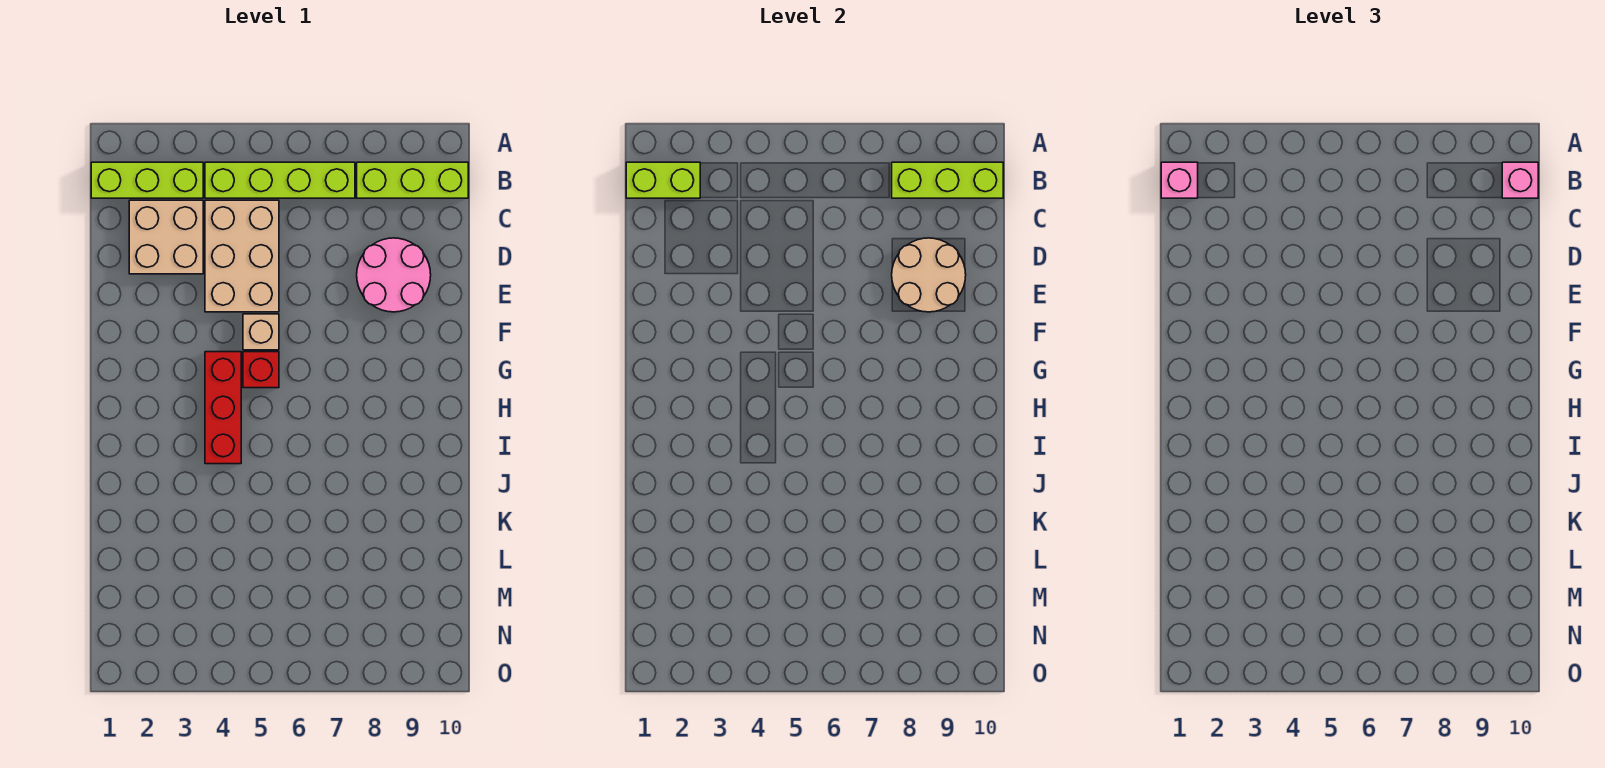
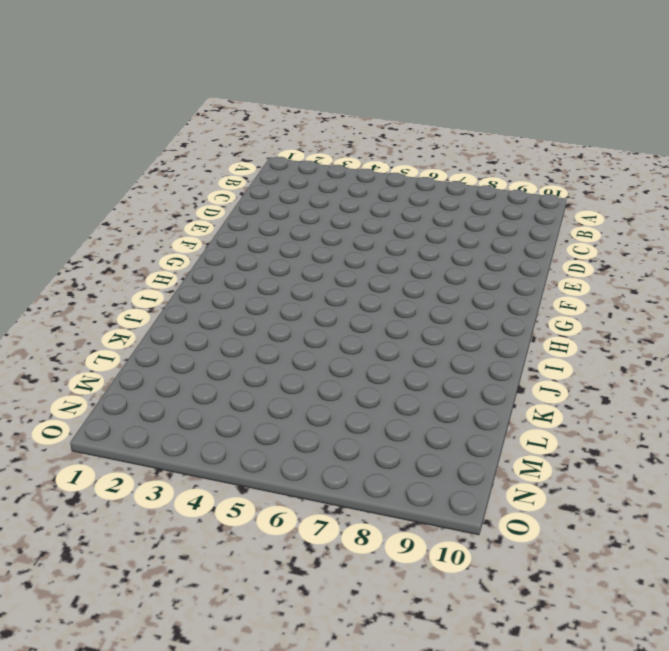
none -> lime 1x3 brick [91,162,203,198]
none -> lime 1x4 brick [205,162,355,198]
none -> lime 1x3 brick [357,162,468,198]

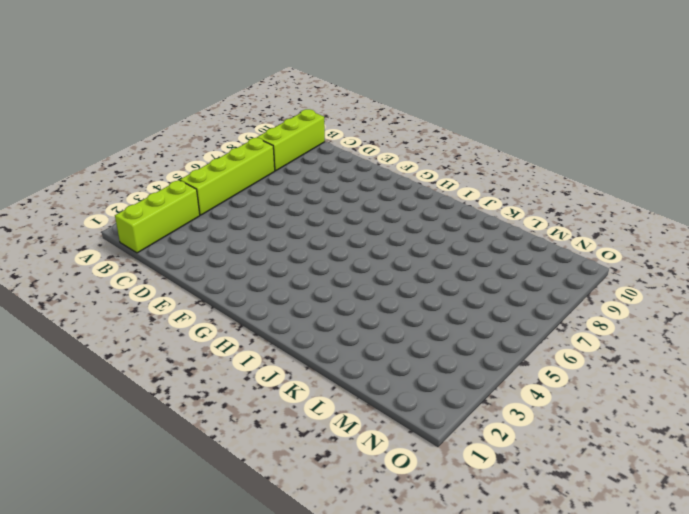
none -> tan 2x2 brick [129,200,203,274]
none -> tan 2x3 brick [205,200,279,312]
none -> pink 2x2 round brick [357,238,431,312]

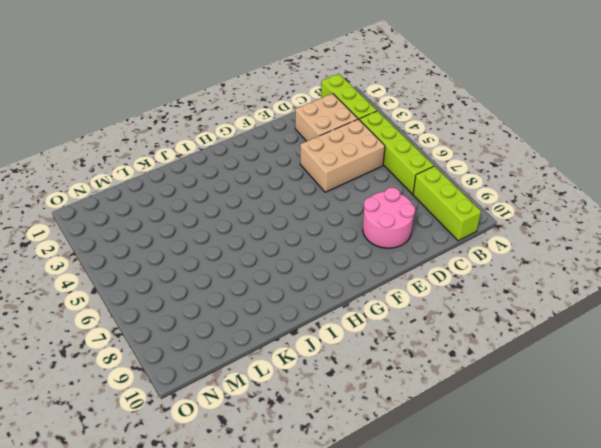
none -> tan 1x1 brick [243,314,279,350]
none -> red 1x3 brick [205,352,241,464]
none -> red 1x1 brick [243,352,279,388]

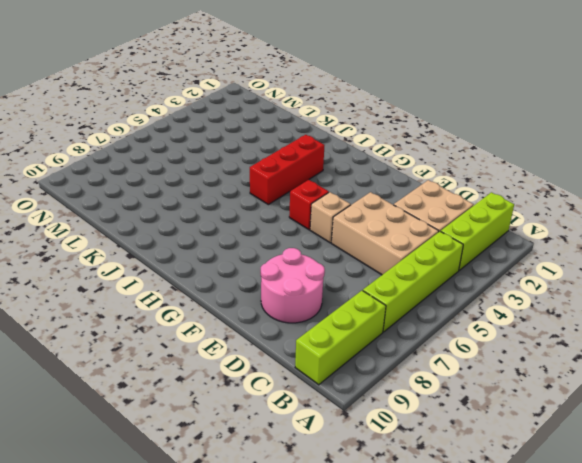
red 1x3 brick [250,135,324,205] -> red 1x3 brick turned to [205,352,241,464]
none -> lime 1x2 brick [626,162,700,198]
none -> lime 1x3 brick [892,162,1003,198]
none -> tan 2x2 round brick [892,238,966,312]

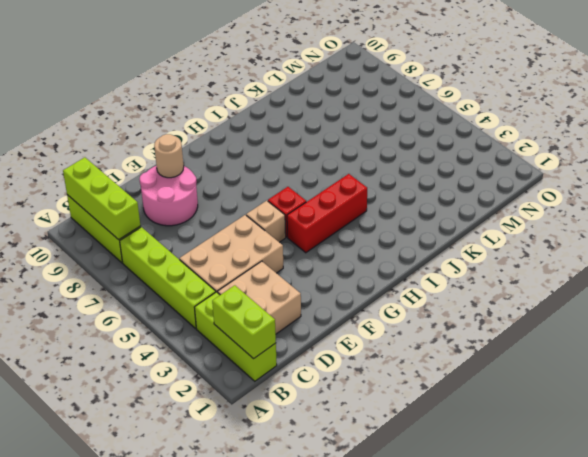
tan 1x1 round brick [154,134,184,178] -> tan 2x2 round brick [892,238,966,312]
none -> pink 1x1 brick [1161,162,1198,198]
none -> pink 1x1 brick [1502,162,1538,198]

